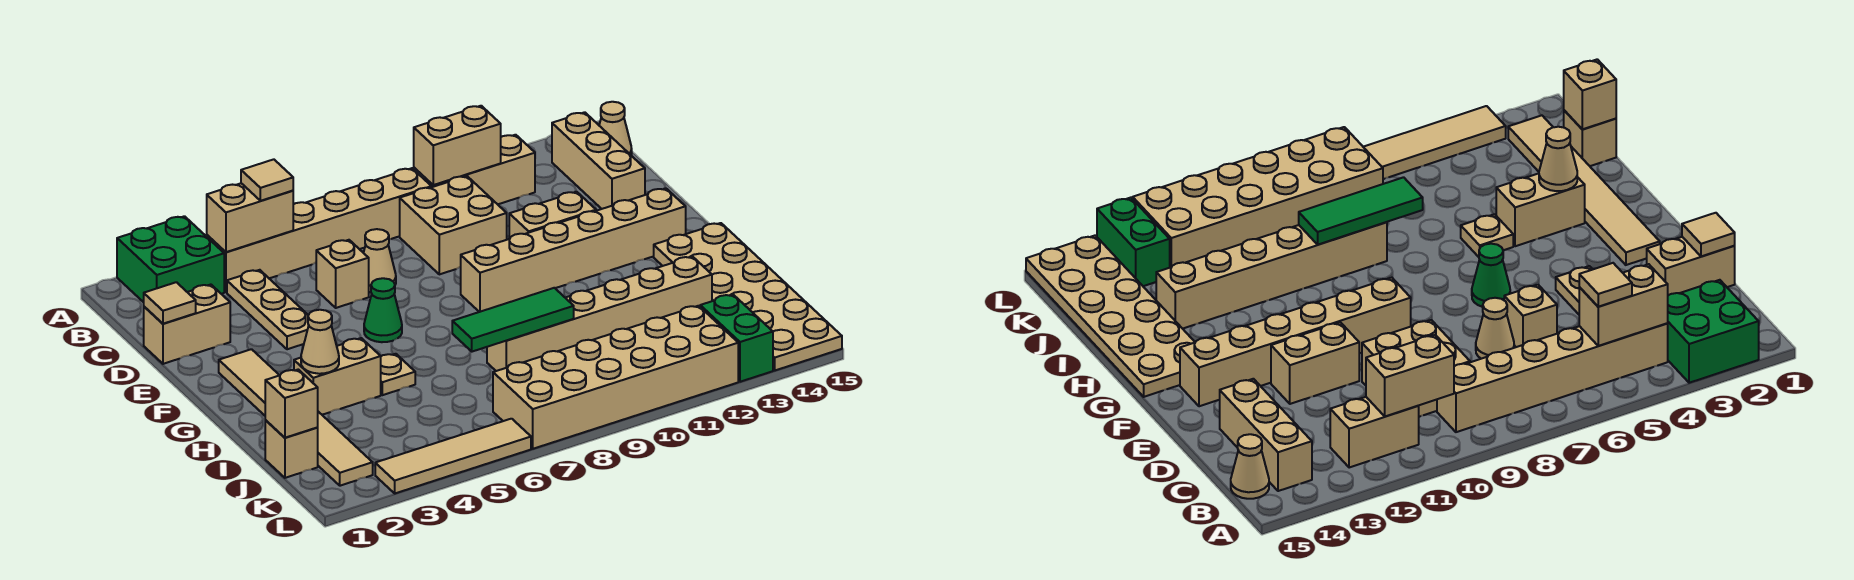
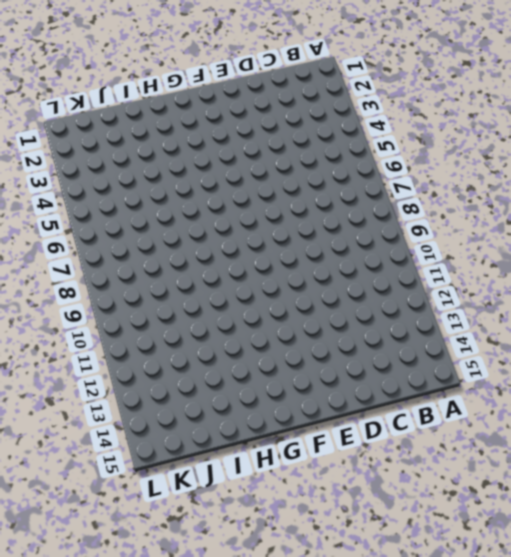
none -> green 2x2 brick [117,216,224,302]
none -> tan 1x6 brick [207,168,432,292]
none -> tan 1x2 brick [448,135,535,204]

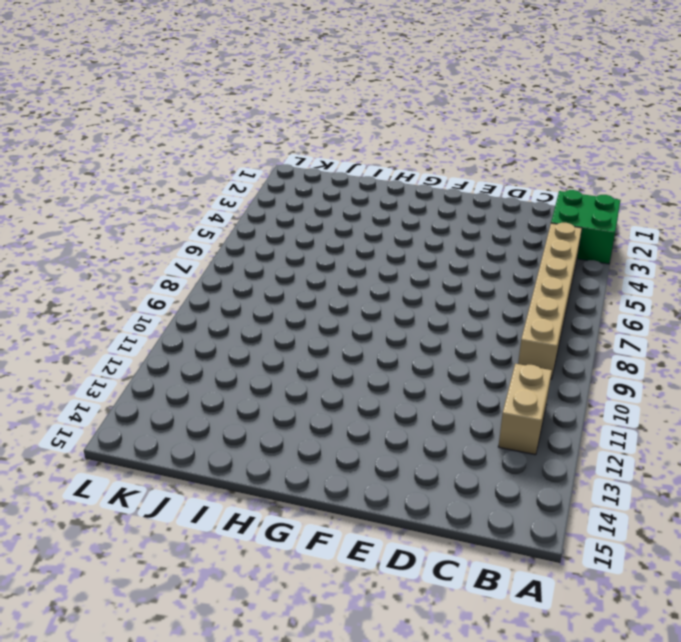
none -> tan 1x3 brick [552,112,645,209]
none -> tan 1x1 cone [599,102,632,156]
none -> tan 1x3 plate [227,270,309,349]

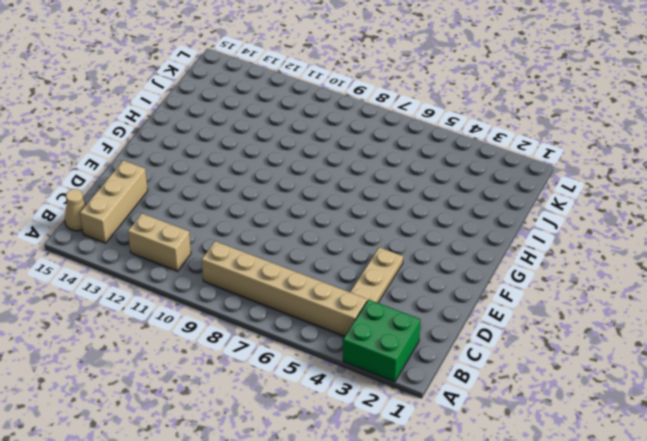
none -> tan 2x2 brick [400,176,507,274]
none -> tan 1x2 brick [144,285,230,364]
none -> tan 1x1 brick [316,240,369,308]

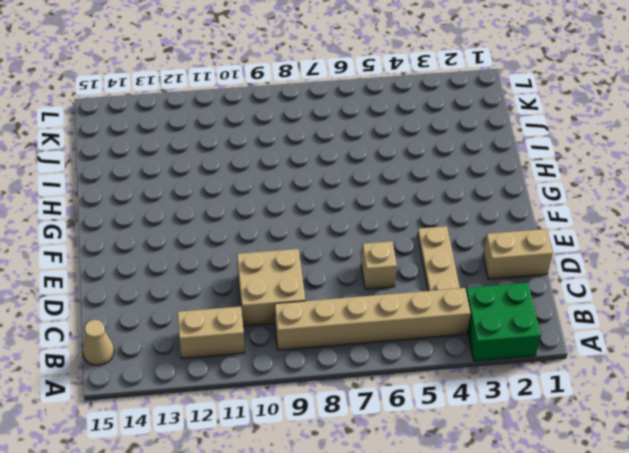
none -> tan 1x3 brick [552,112,645,209]
none -> tan 1x1 cone [364,229,396,292]
none -> tan 1x2 brick [509,192,596,239]

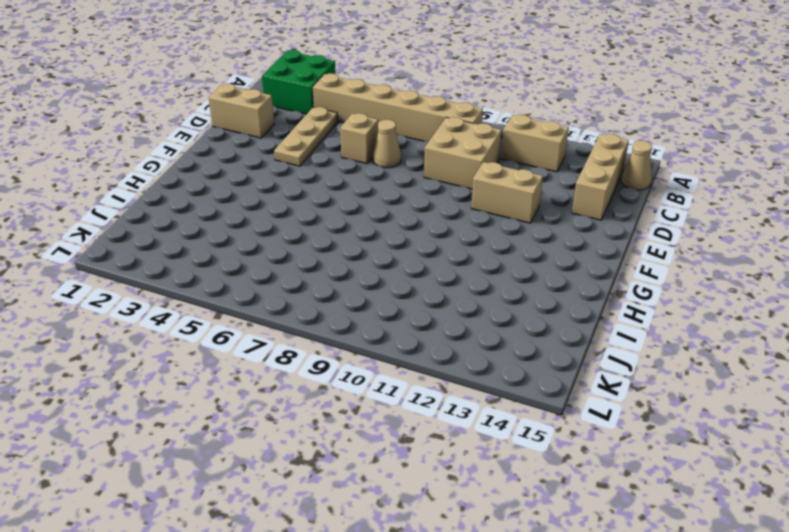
none -> tan 1x6 tile [219,349,373,486]
none -> green 1x1 cone [364,278,402,342]
none -> tan 1x6 brick [461,188,686,312]

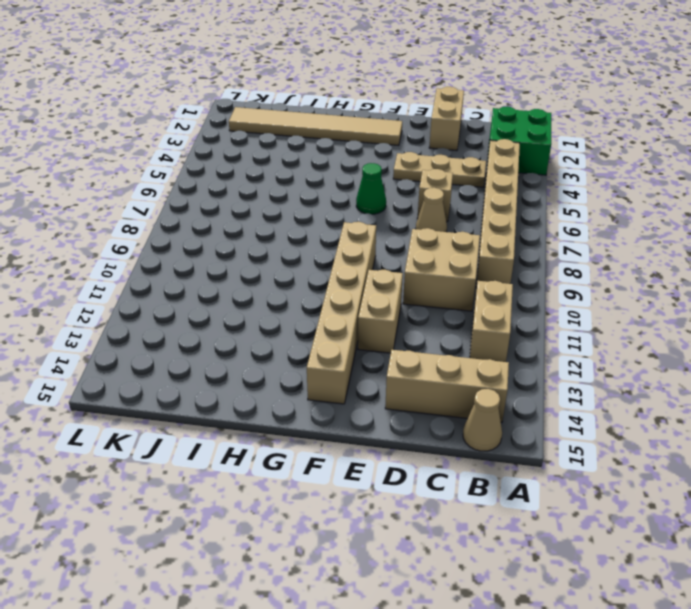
none -> tan 2x6 plate [654,223,842,370]
none -> tan 1x2 brick [294,338,381,415]
none -> tan 1x1 plate [381,354,415,395]

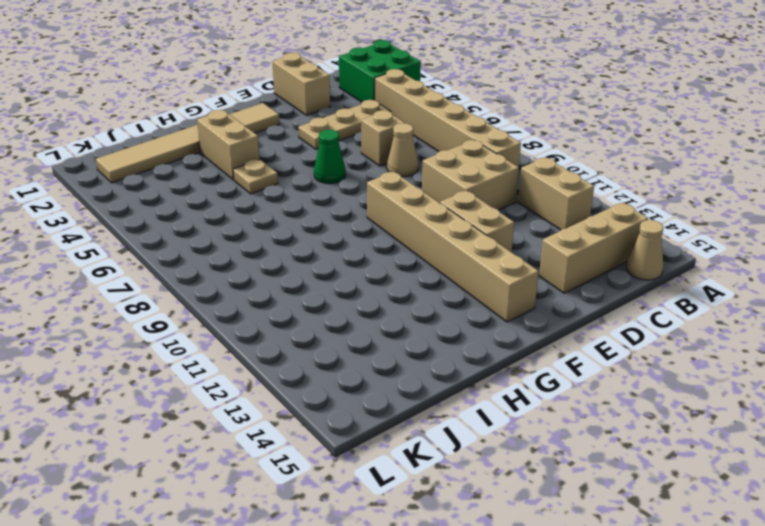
none -> tan 2x6 plate [654,223,842,370]
none -> tan 1x6 brick [487,257,712,371]
none -> tan 1x1 brick [265,421,318,478]

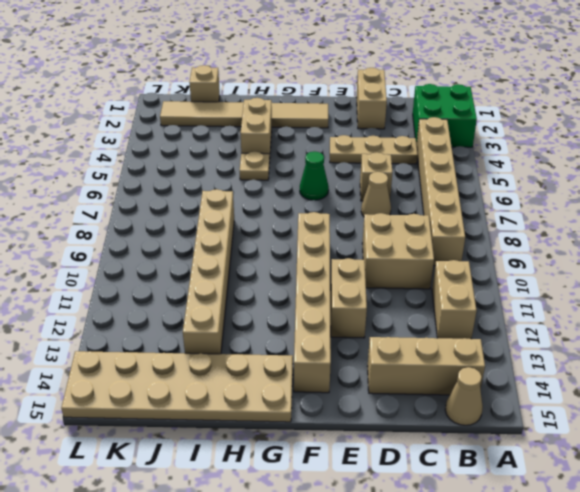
none -> tan 2x6 brick [493,306,738,449]
none -> green 1x2 brick [700,295,773,382]
none -> tan 1x4 tile [375,419,531,493]

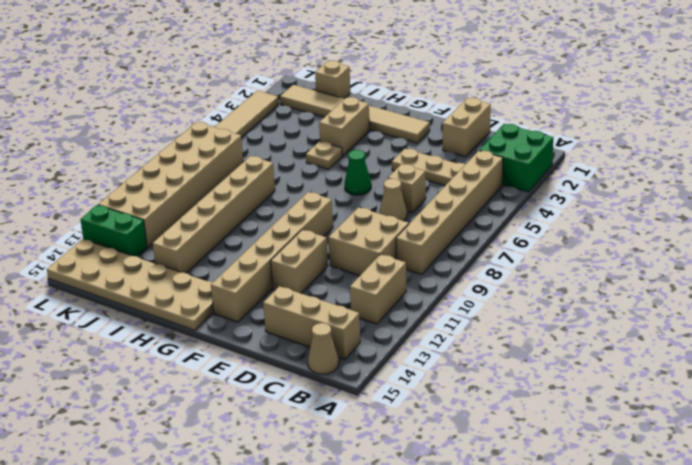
none -> tan 1x2 brick [207,183,293,252]
none -> tan 1x2 brick [414,106,501,185]
none -> tan 1x1 tile [144,282,196,324]

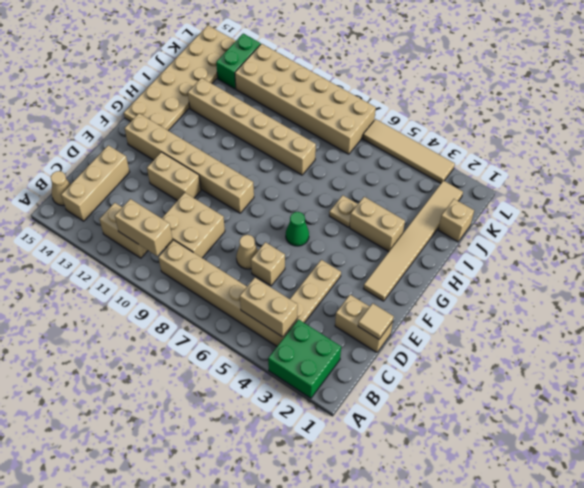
none -> tan 1x1 cone [301,310,339,374]
none -> green 1x3 tile [452,288,574,352]
none -> tan 1x1 brick [265,370,318,438]

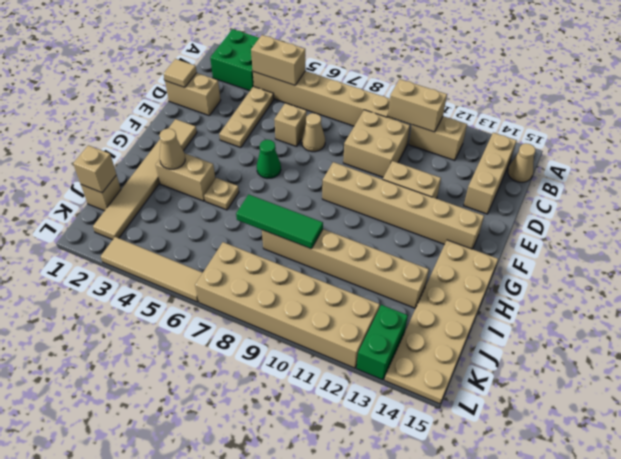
none -> tan 1x1 tile [241,159,293,201]

